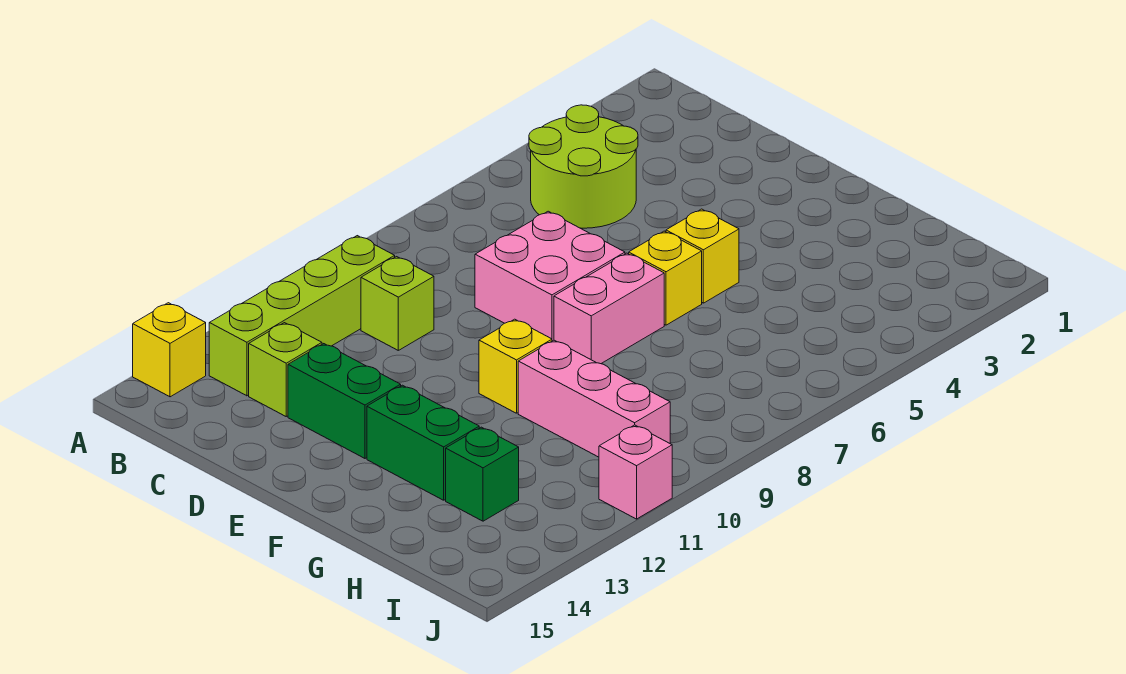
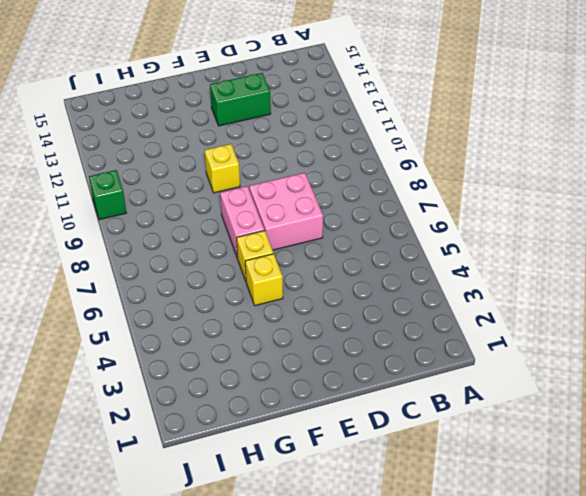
green 1x1 brick [89,170,126,220] -> green 1x1 brick moved to [446,427,519,521]
none -> yellow 1x1 brick [133,303,206,397]
none -> lime 2x2 round brick [529,105,638,228]
none -> lime 1x4 brick [209,236,395,396]

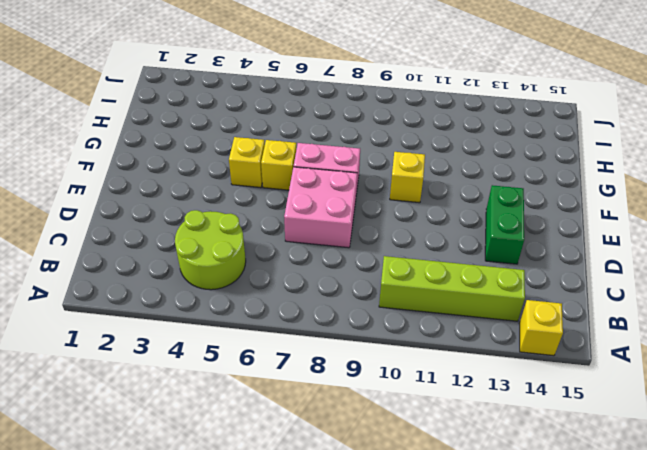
none -> lime 1x1 brick [361,257,434,350]
none -> lime 1x1 brick [249,323,322,416]
none -> green 1x2 brick [367,385,479,500]

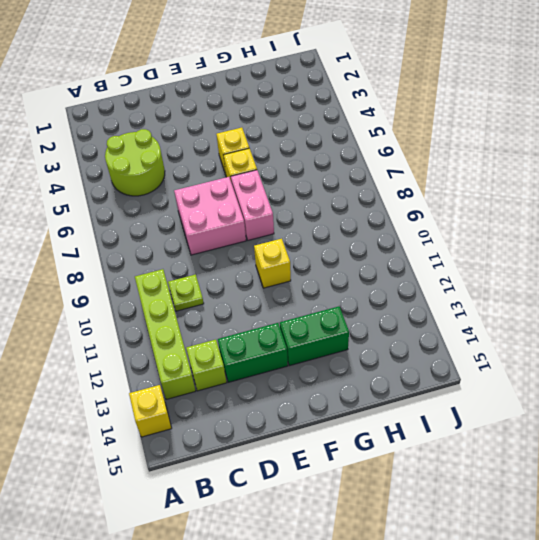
lime 1x1 plate [168,275,204,311] -> lime 1x1 brick [361,257,434,350]
none -> pink 1x3 brick [518,340,670,457]
none -> green 1x1 brick [446,427,519,521]
none -> pink 1x1 brick [599,425,672,519]

